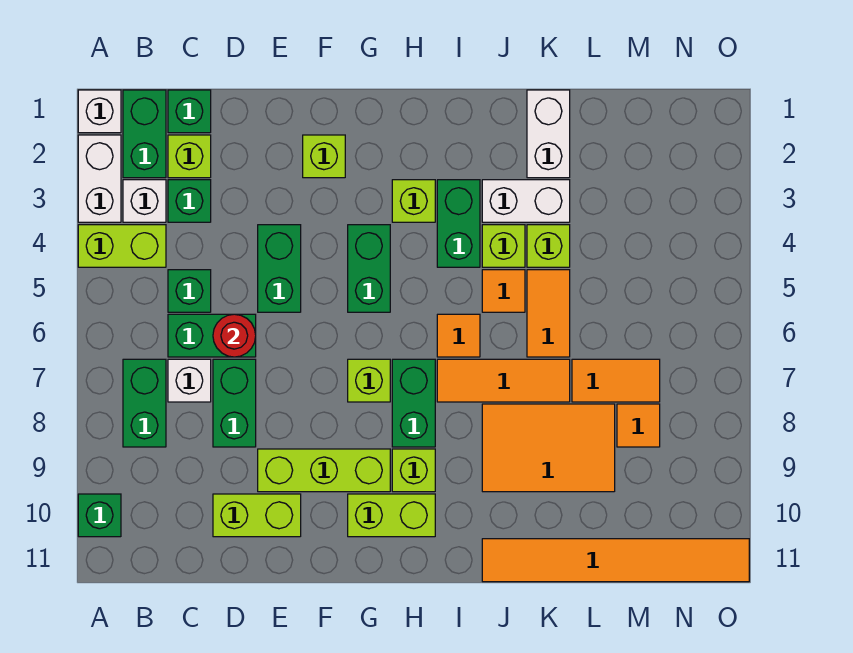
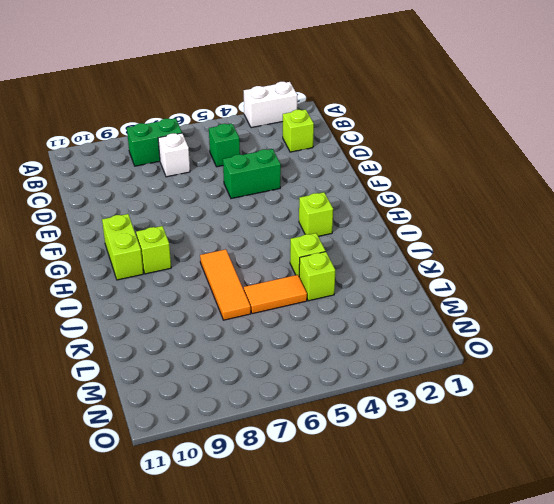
none -> white 1x1 brick [78,90,121,133]
none -> lime 1x2 brick [78,225,166,267]
none -> green 1x1 brick [78,494,121,537]
none -> green 1x2 brick [123,90,166,178]

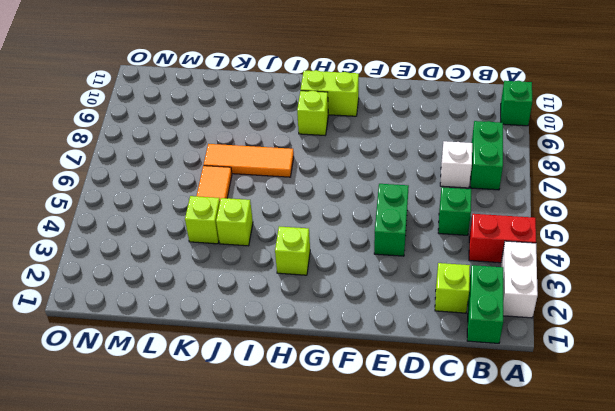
red 1x2 brick [469,214,536,263] -> lime 1x2 brick [78,225,166,267]
none -> white 1x1 brick [78,90,121,133]
none -> white 1x1 brick [123,180,166,222]
none -> green 1x1 brick [168,90,211,133]
none -> green 1x1 brick [168,180,211,222]

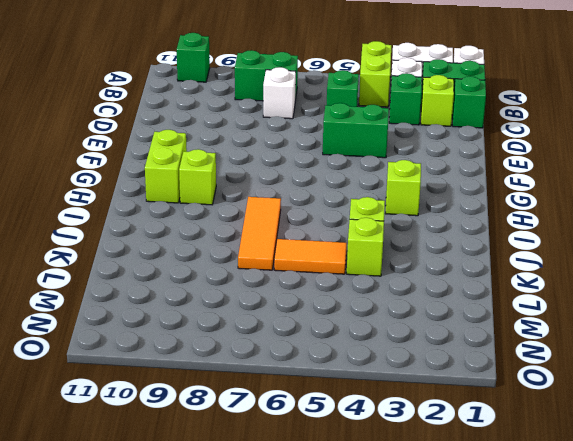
none -> green 1x2 brick [168,314,256,357]
none -> green 1x2 brick [213,359,256,447]
none -> lime 1x2 brick [213,494,301,537]
none -> lime 1x3 brick [258,449,390,492]

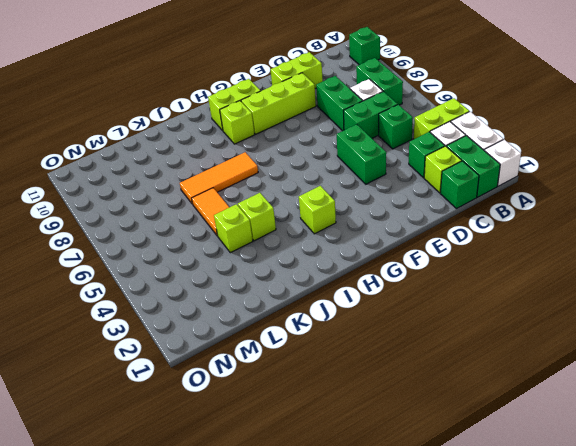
none -> lime 1x1 brick [303,135,345,178]
none -> green 1x2 brick [348,225,390,312]
none -> lime 1x1 brick [348,359,390,402]
none -> green 1x2 brick [392,359,435,447]

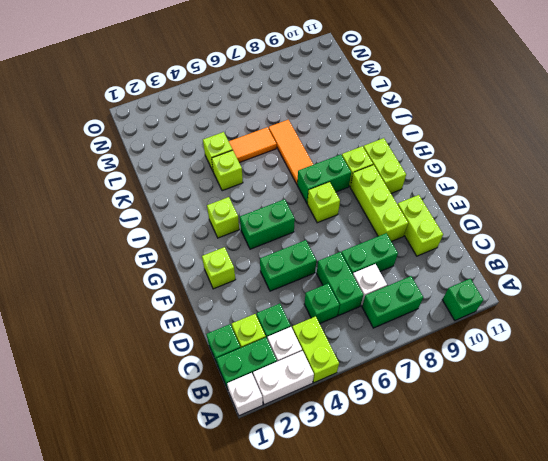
none -> green 1x2 brick [437,180,480,267]
none -> orange 1x1 tile [437,314,480,357]
none -> white 1x2 brick [482,180,570,222]
none -> orange 1x1 tile [482,270,525,312]

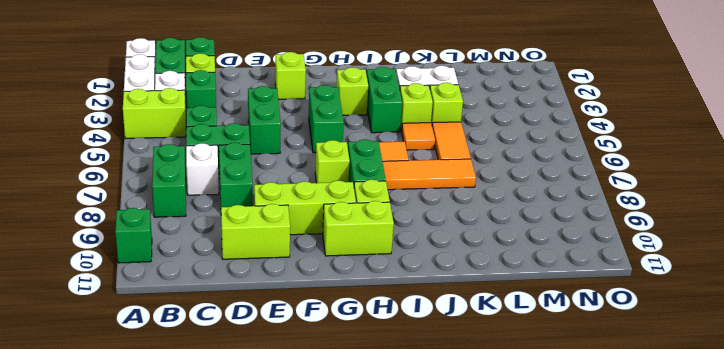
none -> orange 2x3 tile [482,404,615,492]
none -> orange 1x6 tile [482,539,749,582]
none -> white 1x2 brick [527,90,570,178]
none -> orange 1x2 tile [572,359,660,402]

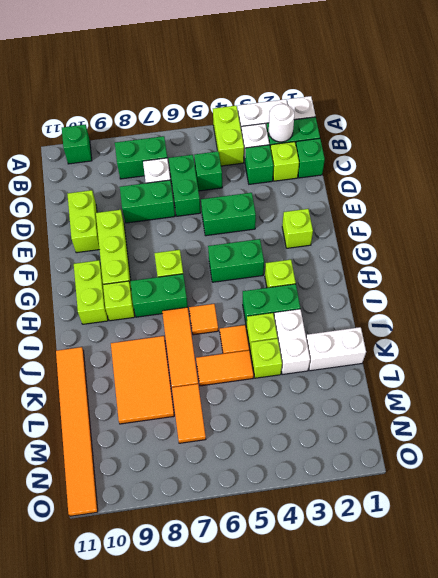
white 1x1 round brick [269,104,294,142] -> none
none -> orange 1x1 tile [617,404,660,447]
none -> red 1x1 round brick [213,314,256,357]

